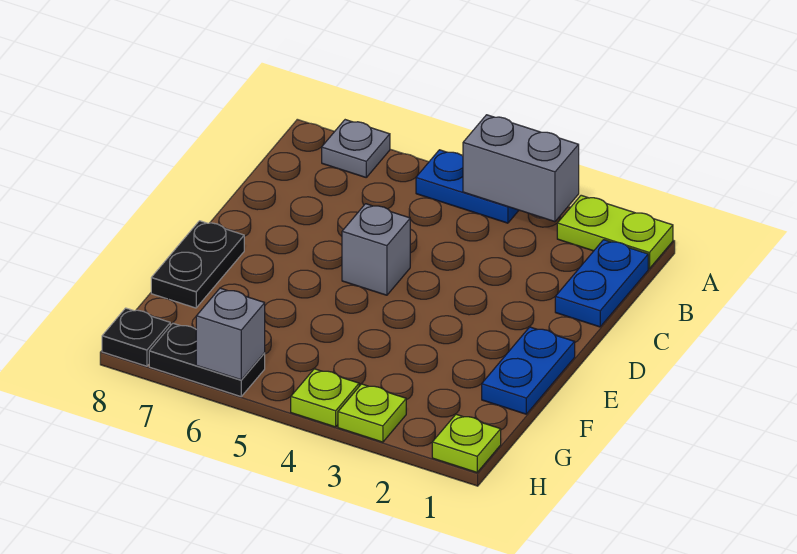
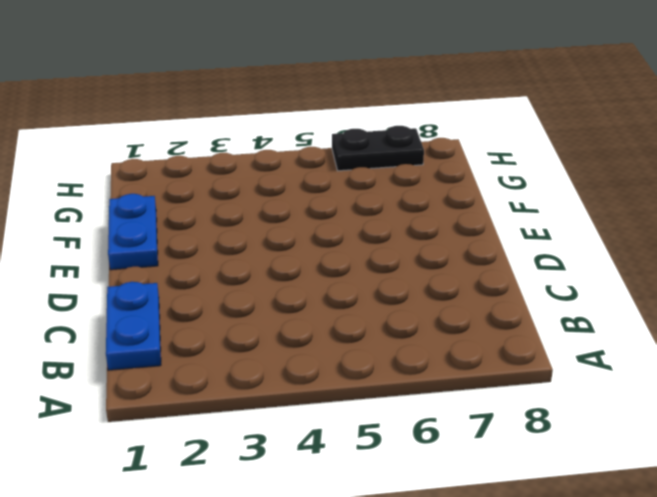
none -> lime 1x2 plate [557,195,673,269]
none -> blue 1x2 plate [416,150,519,223]
none -> grey 1x1 plate [322,120,390,177]

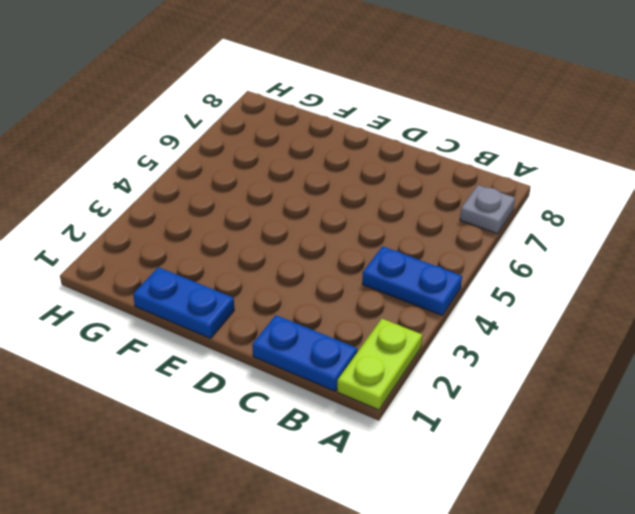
blue 1x2 plate [362,246,462,316] -> blue 1x2 plate turned to [416,150,519,223]
none -> grey 1x1 brick [342,204,410,295]
none -> black 1x2 plate [151,221,244,308]
none -> lime 1x1 plate [432,414,501,472]

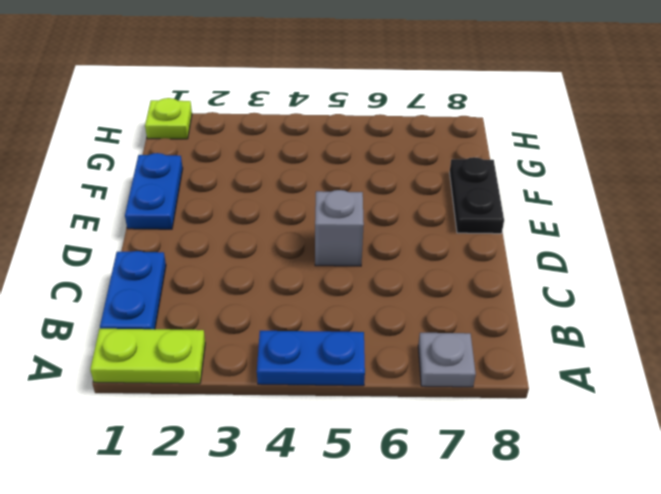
none -> lime 1x1 plate [338,384,406,442]
none -> lime 1x1 plate [291,369,359,427]
none -> black 1x2 plate [149,323,265,396]

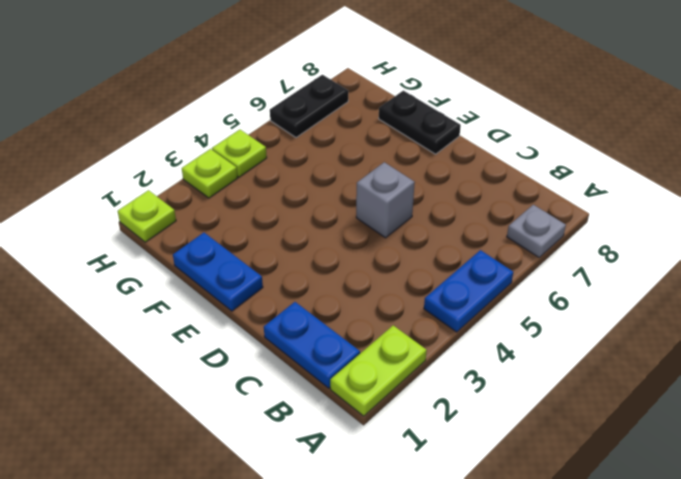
none -> black 1x1 plate [102,308,170,366]
none -> grey 1x2 brick [463,115,579,222]
none -> grey 1x1 brick [196,288,265,380]

